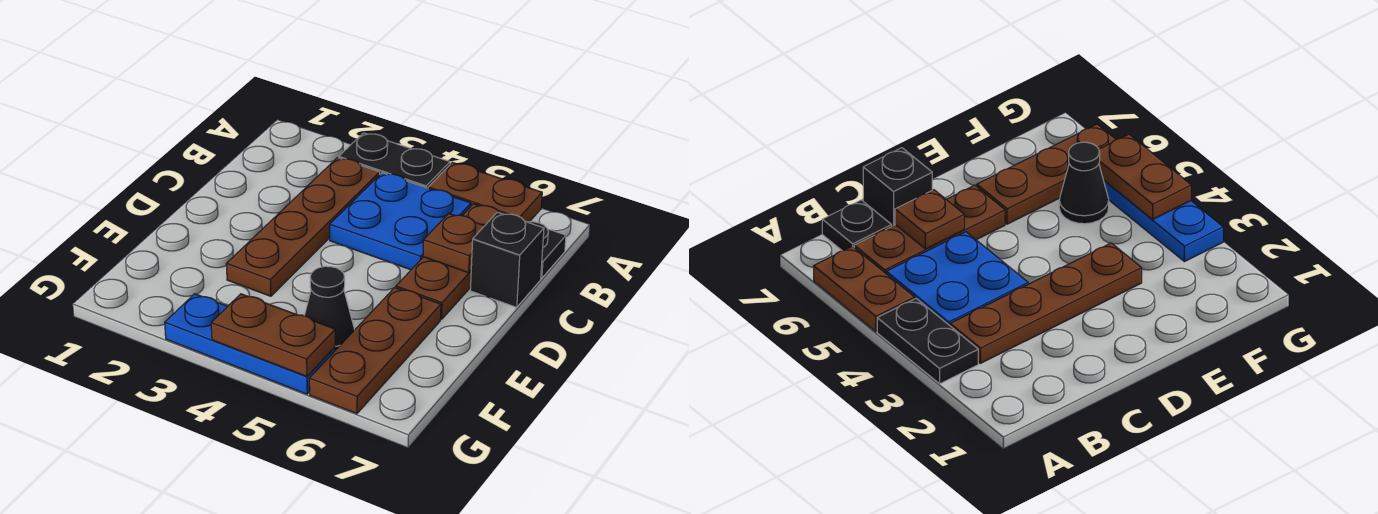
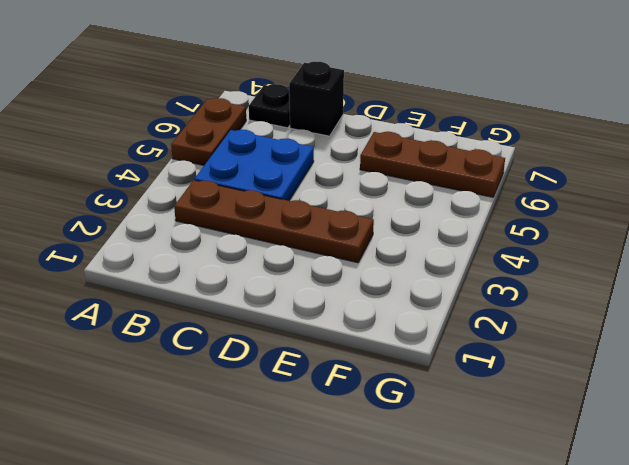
none -> black 1x2 plate [339,133,450,188]
none -> brown 1x3 plate [396,204,499,319]
none -> black 1x1 cone [304,266,354,350]

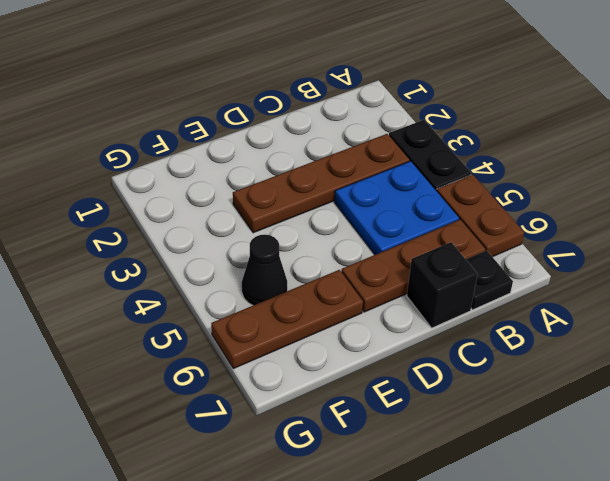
none -> blue 1x3 plate [165,294,335,394]
none -> brown 1x1 plate [423,213,484,273]
none -> brown 1x2 plate [211,294,335,376]

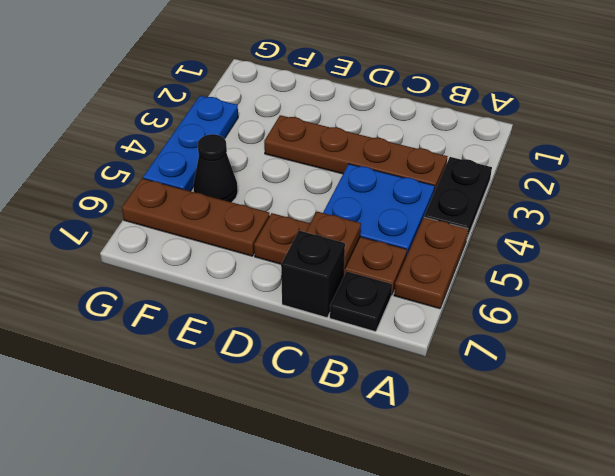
none -> brown 1x2 plate [211,294,335,376]

